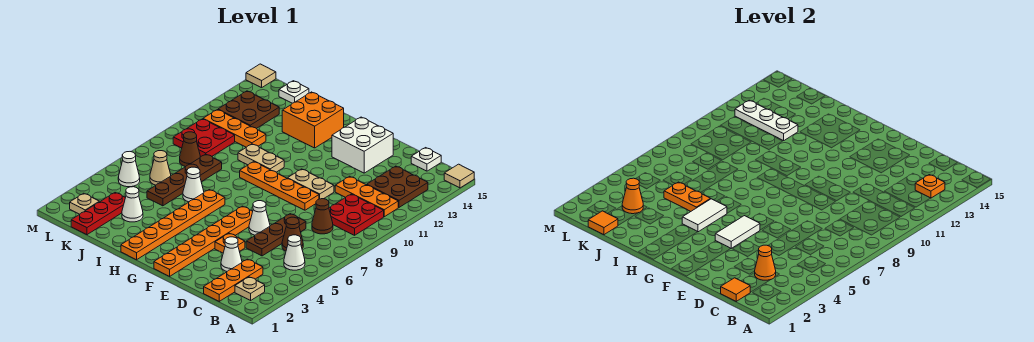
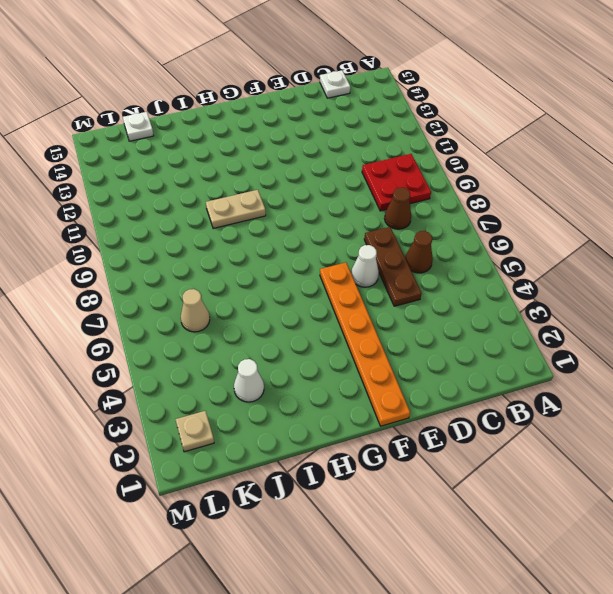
none -> tan 1x1 tile [444,164,474,188]
none -> tan 1x1 plate [235,277,265,300]
none -> white 1x1 cone [284,235,305,270]
none -> orange 1x3 plate [335,176,398,217]

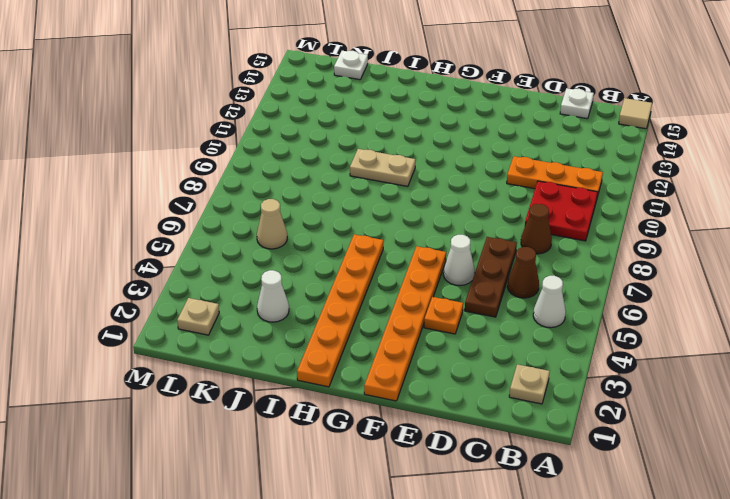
none -> brown 2x2 plate [367,166,428,207]
none -> orange 1x3 plate [204,259,263,301]
none -> white 1x1 cone [221,237,242,271]
none -> orange 1x4 plate [240,162,319,210]

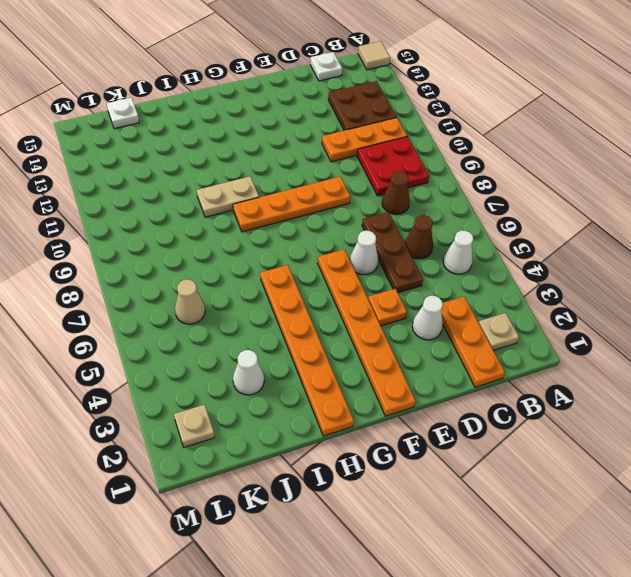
none -> tan 1x2 plate [288,169,334,199]
none -> white 2x2 brick [332,117,393,173]
none -> orange 2x2 brick [282,92,344,148]
none -> white 1x1 cone [183,167,204,202]

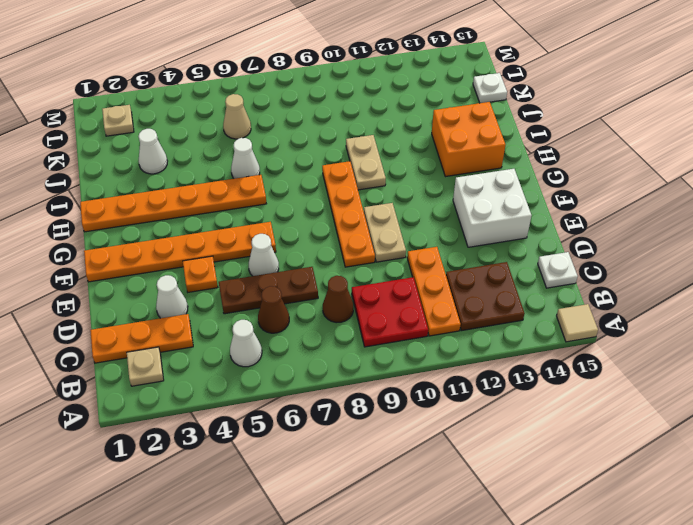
none -> brown 1x4 plate [147,154,222,206]
none -> orange 1x3 plate [203,110,266,147]
none -> red 1x3 plate [71,193,125,235]
none -> brown 1x1 cone [180,132,200,167]

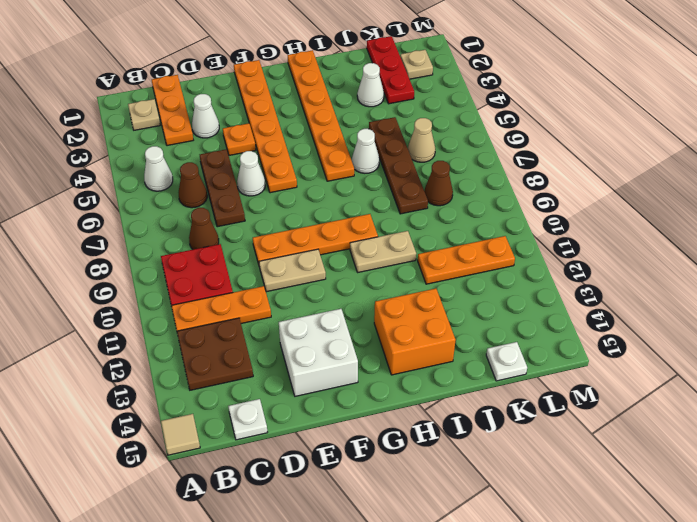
none -> red 2x2 plate [173,119,235,157]
none -> brown 2x2 plate [218,91,279,129]
none -> white 1x1 cone [118,152,140,187]
none -> tan 1x1 tile [246,64,276,88]

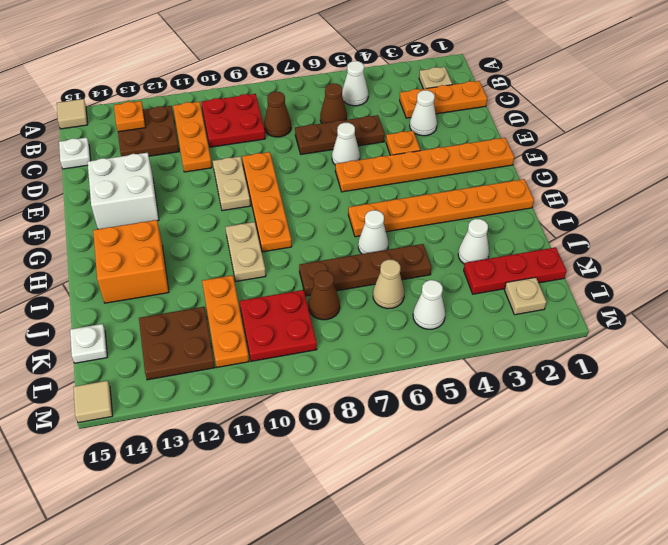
none -> orange 1x1 tile [721,278,750,301]
none -> orange 1x1 cone [755,245,776,280]
none -> white 1x2 tile [715,216,760,248]
none -> white 1x2 tile [682,199,727,232]

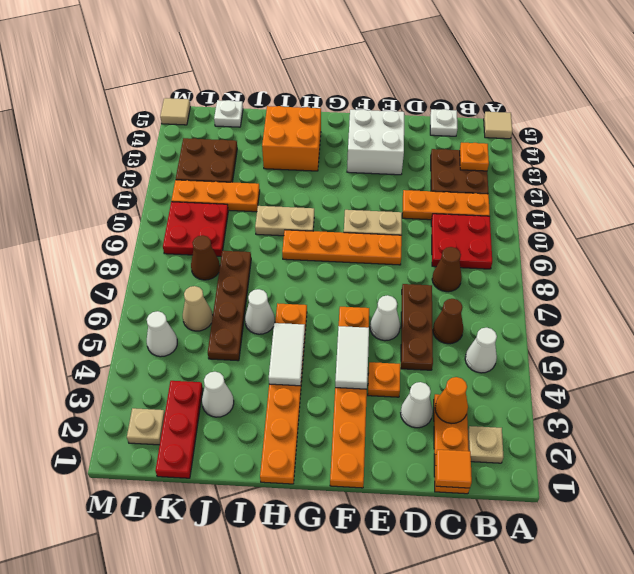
none -> orange 1x2 plate [664,182,710,212]
none -> white 1x3 plate [735,100,798,141]
none -> orange 1x1 tile [588,211,618,235]
none -> orange 1x1 cone [622,178,643,214]

